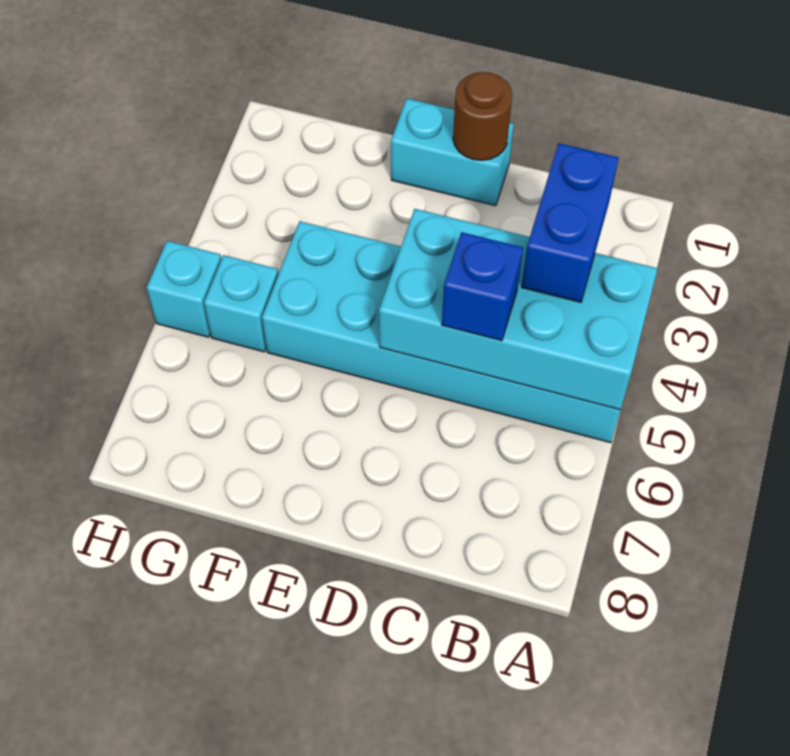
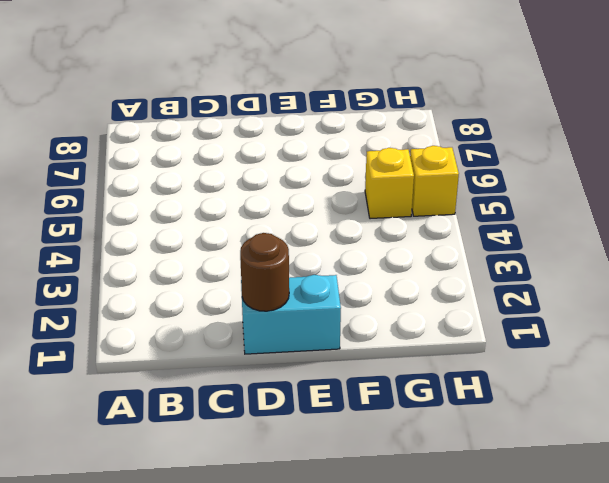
yellow 1x1 brick [365,148,414,219] -> cyan 1x1 brick [204,255,278,352]
yellow 1x1 brick [410,146,459,216] -> cyan 1x1 brick [147,241,221,337]
none -> cyan 2x6 brick [262,221,621,443]
none -> cyan 2x4 brick [379,209,658,410]

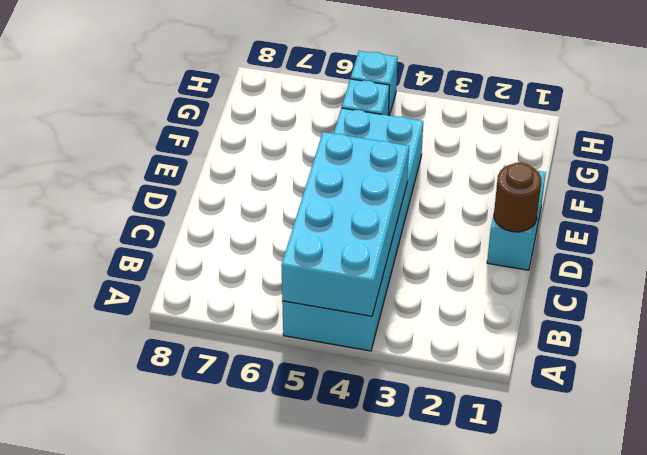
none -> blue 1x2 brick [522,143,619,302]
none -> blue 1x1 brick [442,232,523,341]

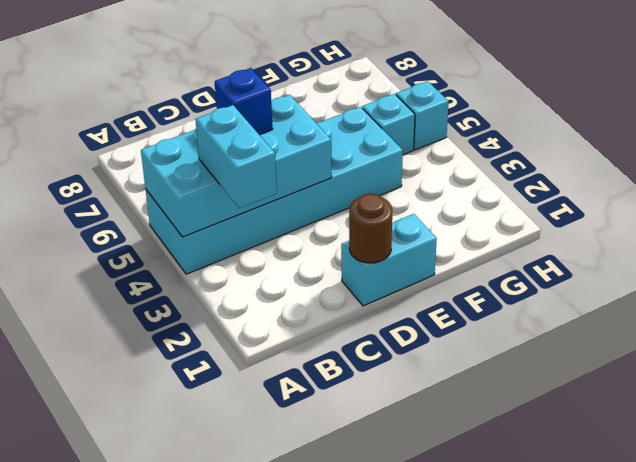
cyan 1x2 brick [196,105,277,208] -> blue 1x2 brick [522,143,619,302]

